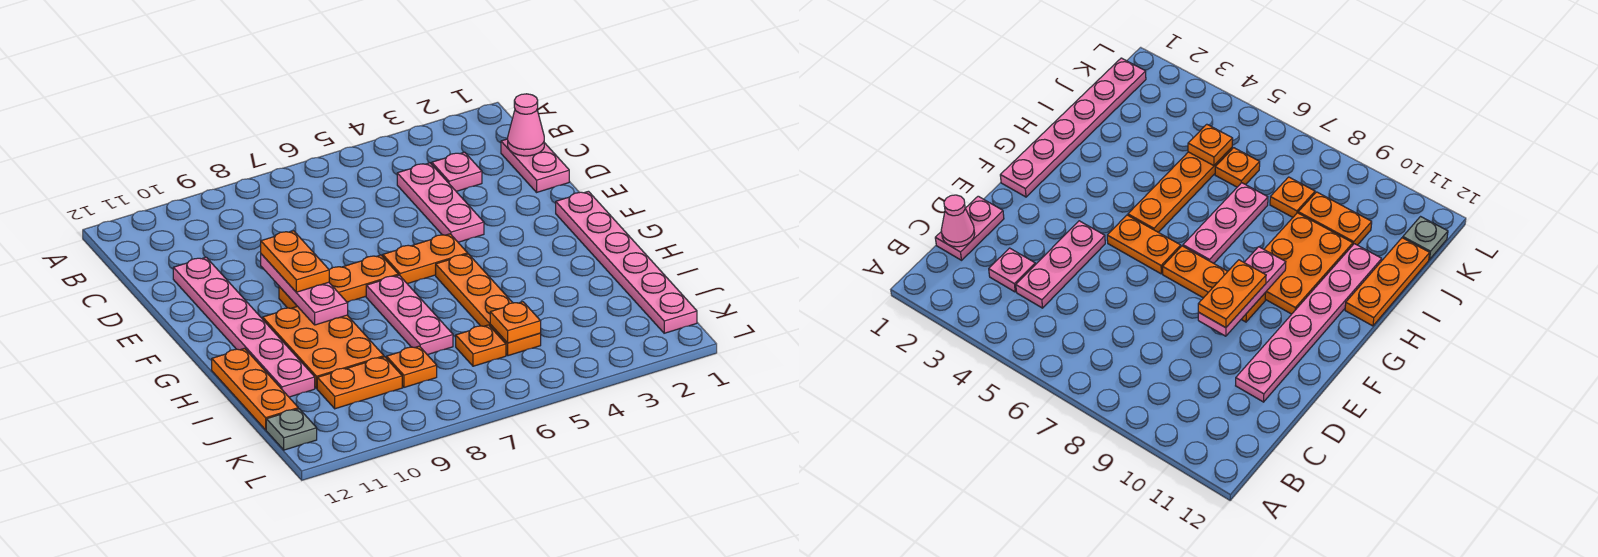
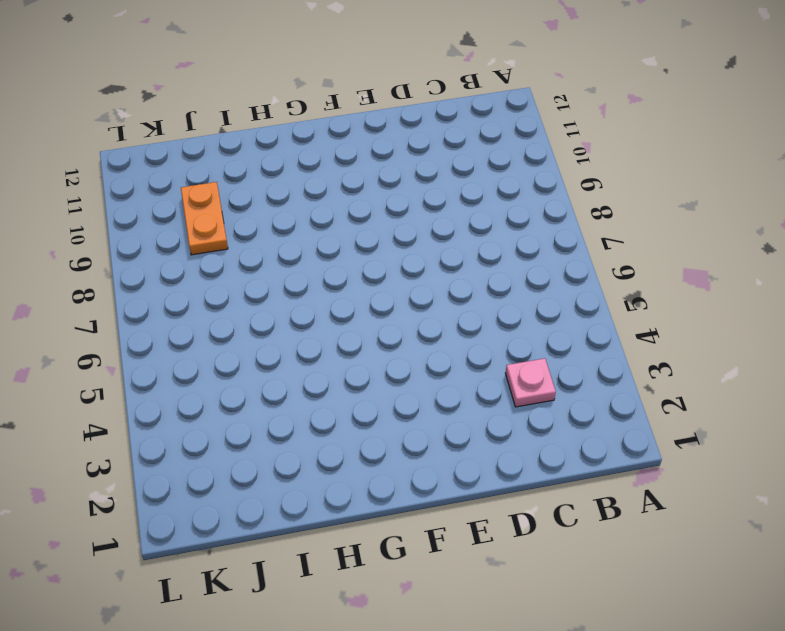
none -> pink 1x2 plate [501,139,569,192]
none -> pink 1x3 plate [397,163,484,242]
none -> pink 1x6 plate [173,257,315,397]

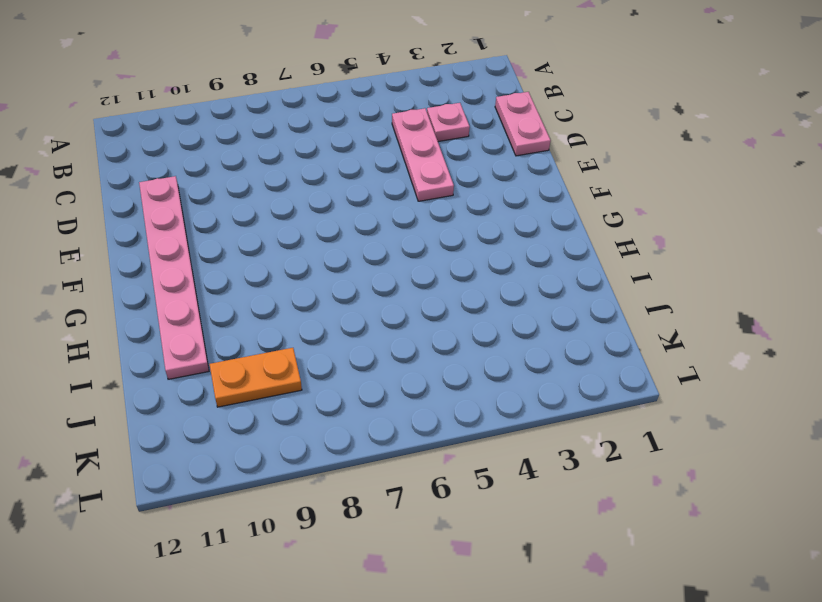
none -> pink 1x6 plate [556,191,697,333]
none -> orange 1x2 plate [383,234,468,284]
none -> orange 1x3 plate [279,255,398,308]

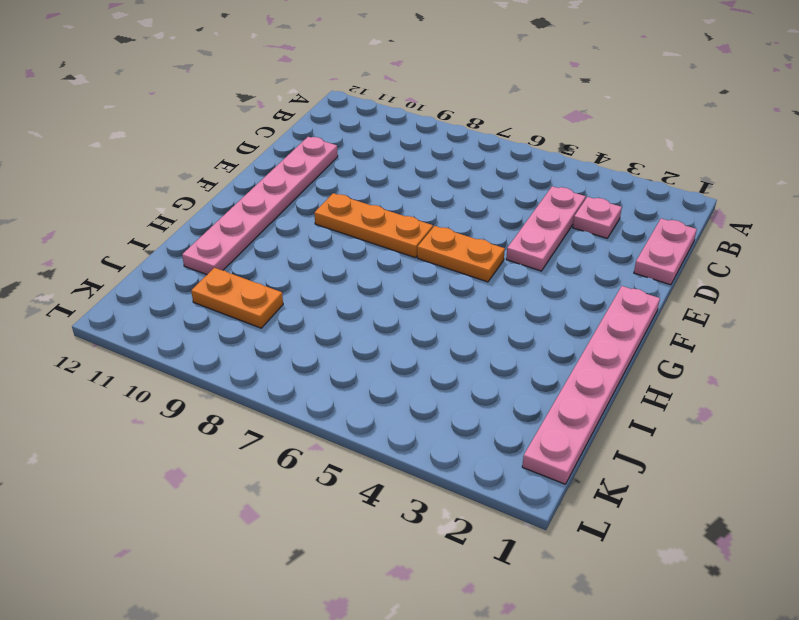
none -> orange 1x4 plate [436,254,541,356]
none -> pink 1x3 plate [366,275,453,355]
none -> orange 2x3 plate [263,306,384,389]

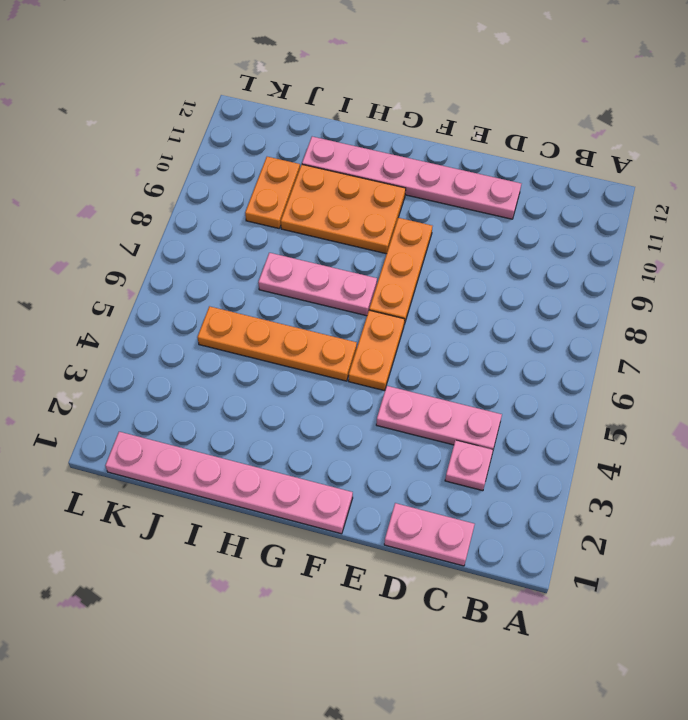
none -> orange 1x3 plate [212,348,298,430]
none -> orange 1x1 plate [456,325,506,366]
none -> orange 1x1 plate [387,346,437,387]

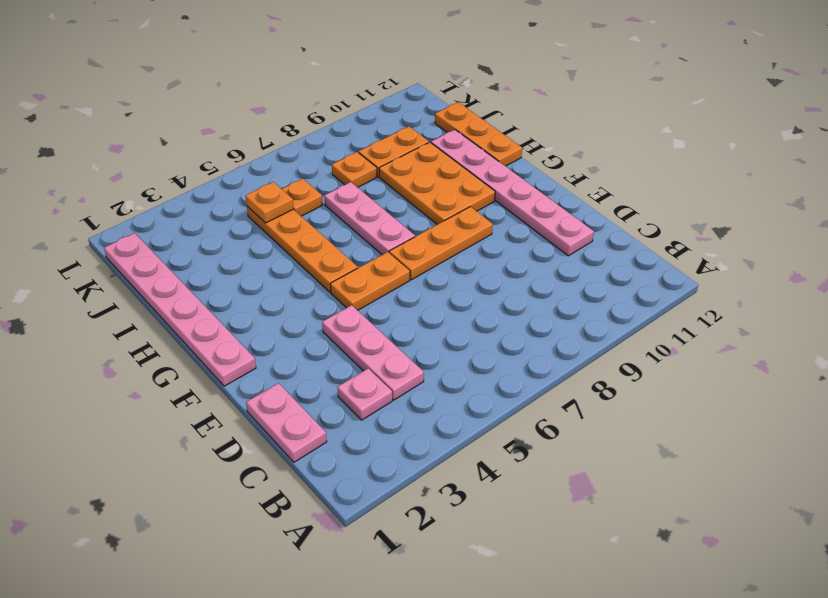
none -> grey 1x1 plate [266,409,317,450]
none -> pink 1x1 cone [508,94,544,156]
none -> pink 1x3 plate [261,254,348,325]

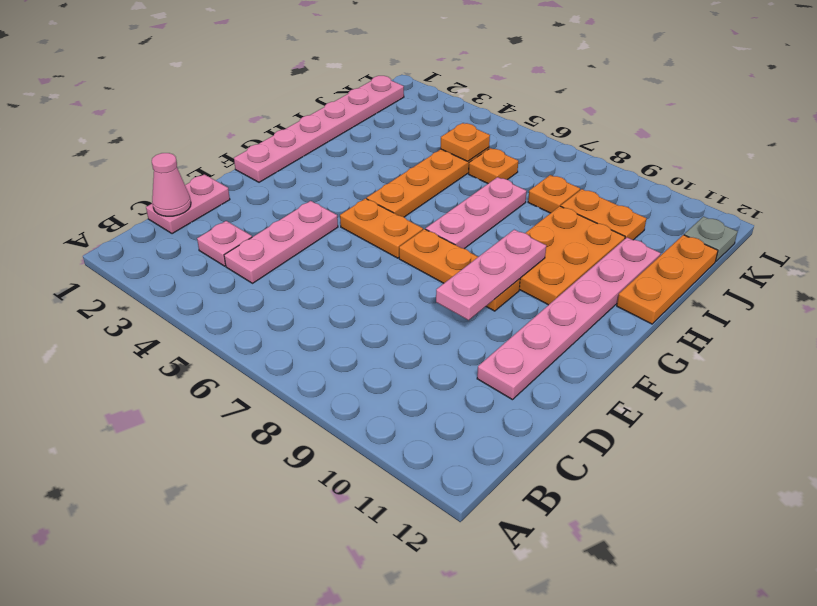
none -> orange 1x2 plate [261,231,329,292]

